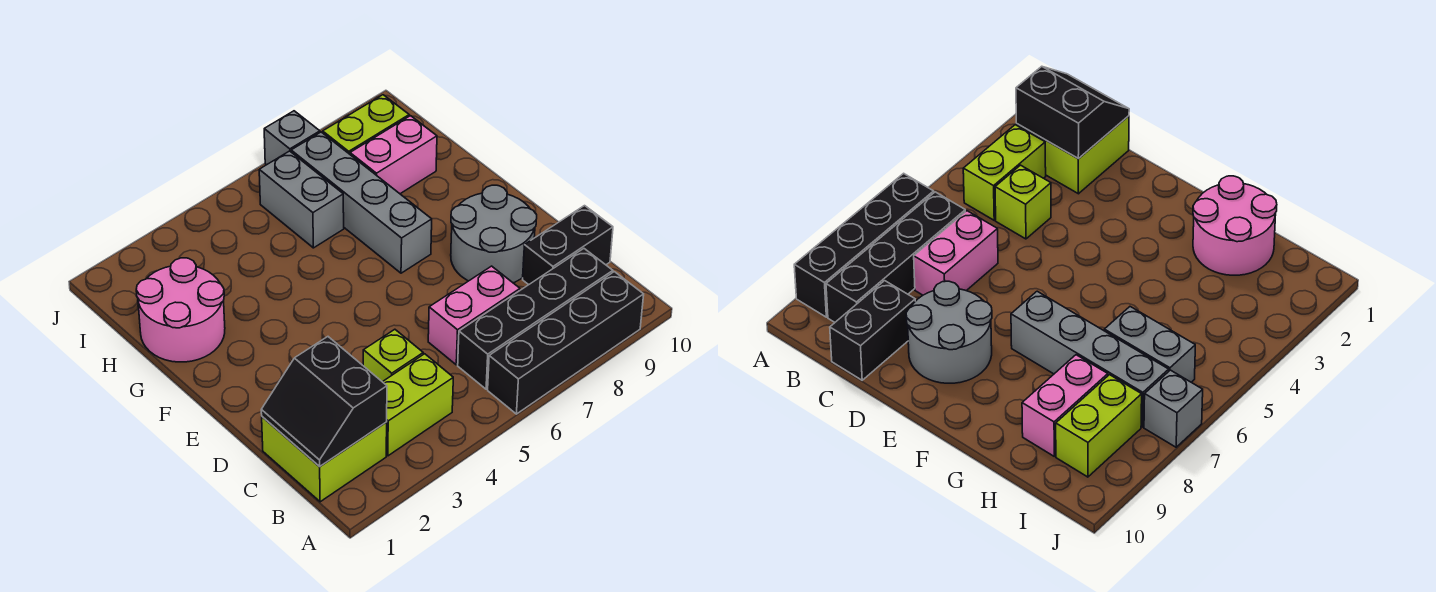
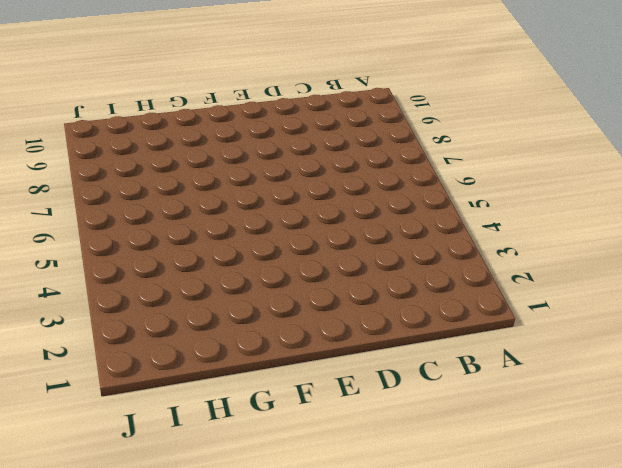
none -> black 1x4 brick [488,272,644,414]
none -> lime 2x2 brick [262,417,387,502]
none -> lime 1x2 brick [383,354,453,456]

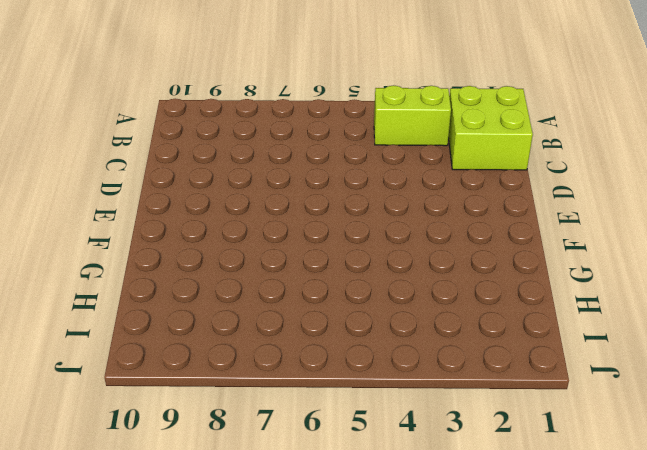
none -> black 1x4 brick [488,272,644,414]
none -> black 1x4 brick [458,249,613,389]
none -> lime 1x1 brick [363,329,423,382]

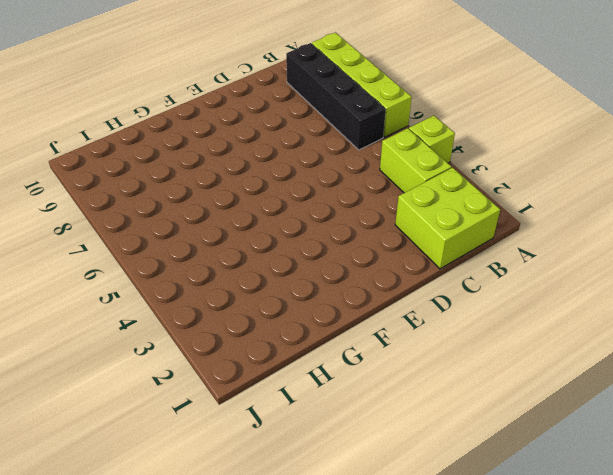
lime 1x1 brick [409,116,455,163] -> lime 1x1 brick moved to [363,329,423,382]
lime 1x4 brick [312,33,412,137] -> black 1x4 brick [488,272,644,414]
none -> pink 1x2 brick [428,266,520,365]
none -> black 1x2 brick [523,206,613,285]
none -> grey 2x2 round brick [451,185,537,283]

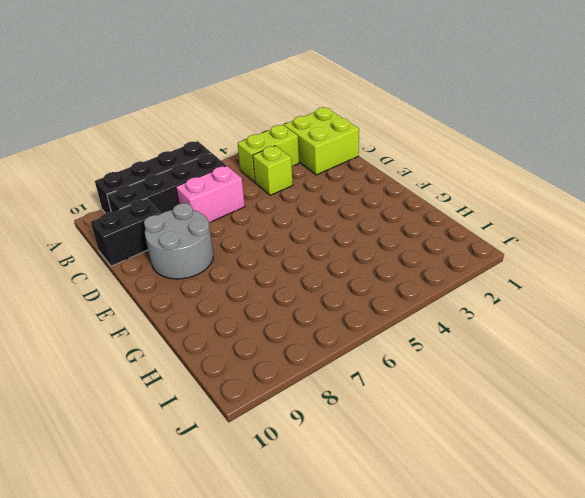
none -> grey 1x4 brick [291,132,432,273]
none -> pink 2x2 round brick [136,258,225,362]
none -> grey 1x2 brick [259,151,344,248]

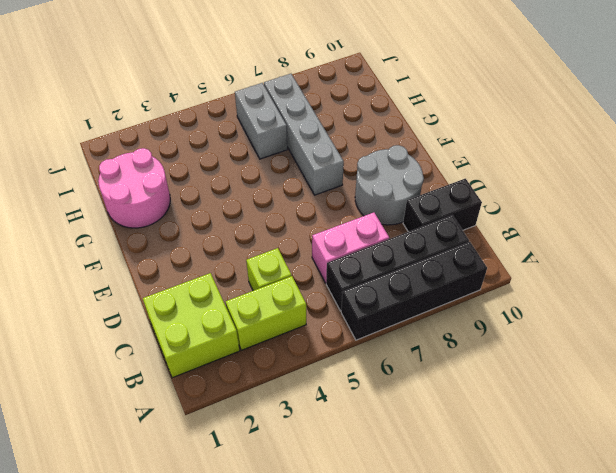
none -> pink 1x2 brick [350,116,437,194]
none -> lime 1x2 brick [323,95,409,154]
none -> grey 1x1 brick [264,111,320,165]

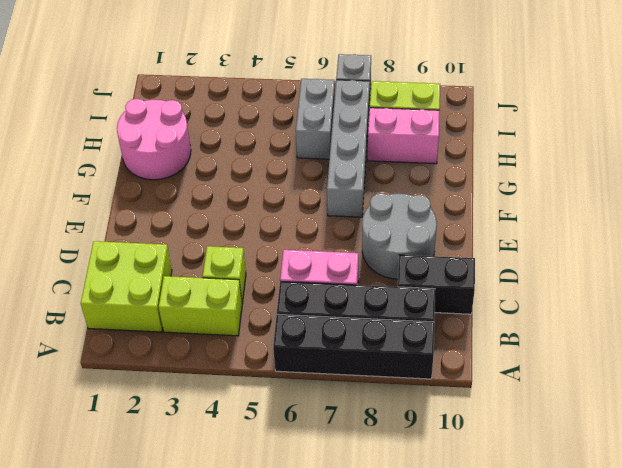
none -> black 2x2 slope [261,337,387,467]

